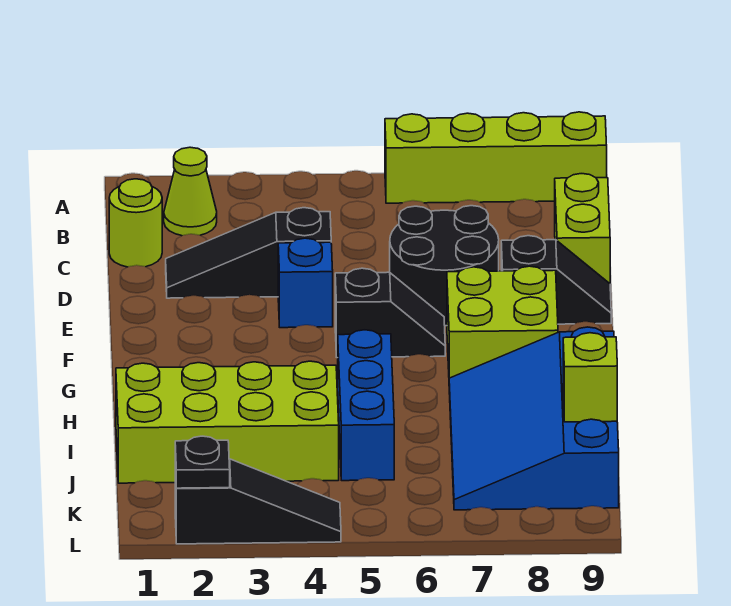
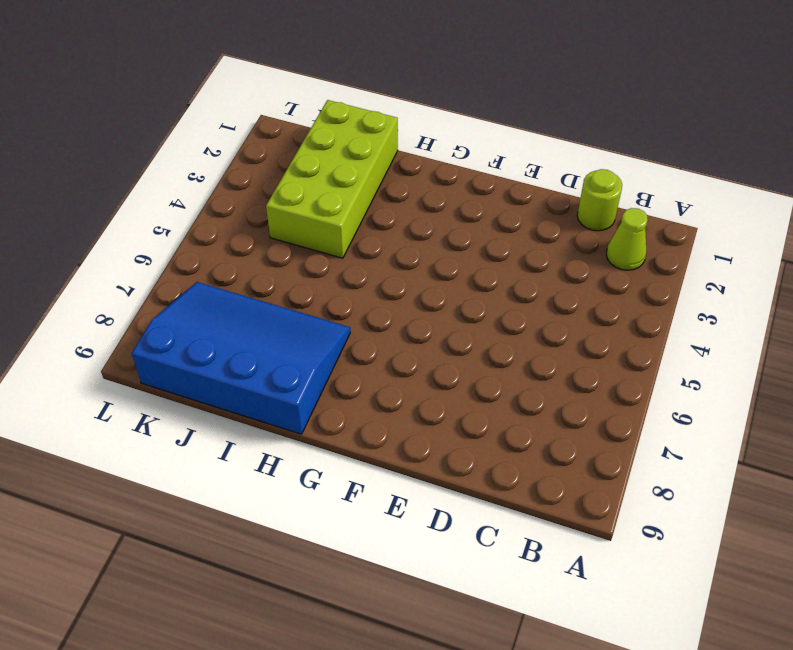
none -> lime 1x4 brick [385,112,607,203]
none -> lime 1x2 brick [555,174,610,284]
none -> black 1x3 slope [166,208,331,298]

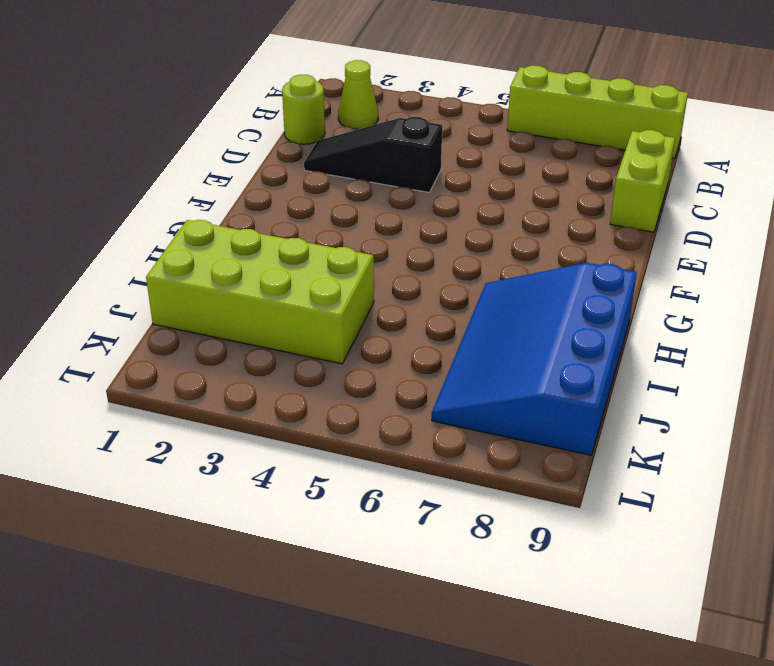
none -> black 2x2 round brick [390,206,499,326]
none -> blue 1x1 brick [278,238,333,328]
none -> black 1x2 slope [501,236,611,324]

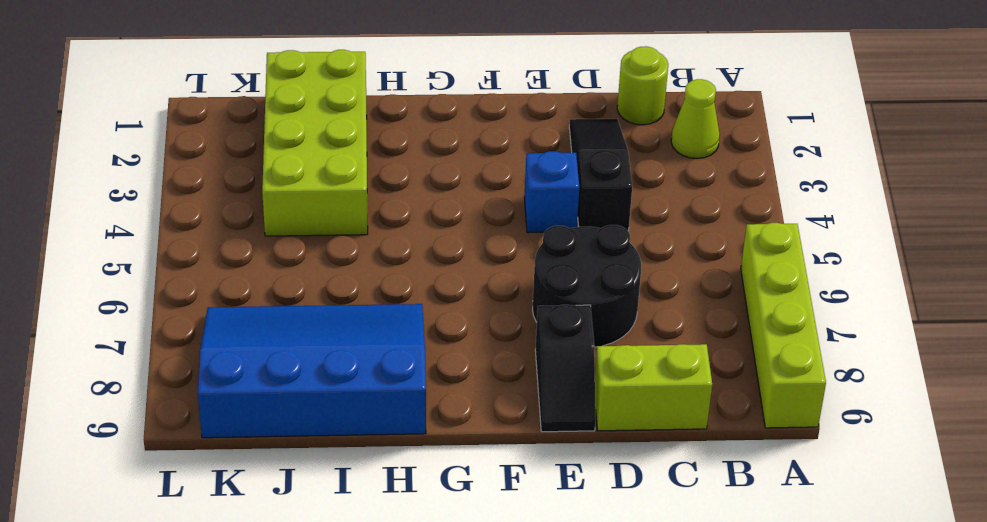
none -> black 1x2 slope [335,268,445,358]
none -> lime 2x2 brick [447,266,558,378]
none -> blue 1x3 brick [338,330,394,481]

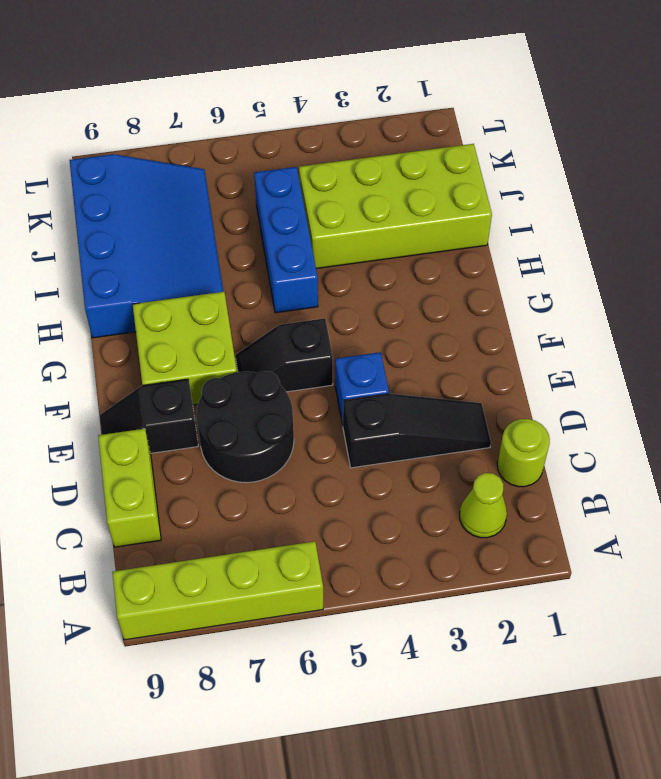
none -> black 1x3 slope [175,459,341,544]
none -> lime 1x1 brick [563,333,617,422]
none -> black 1x1 plate [175,436,230,488]

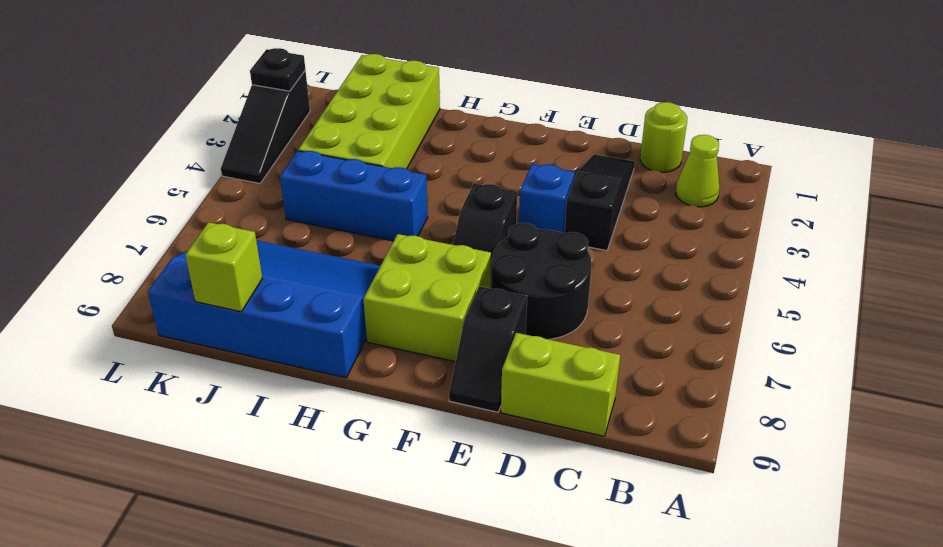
none -> lime 1x4 brick [385,112,607,203]

